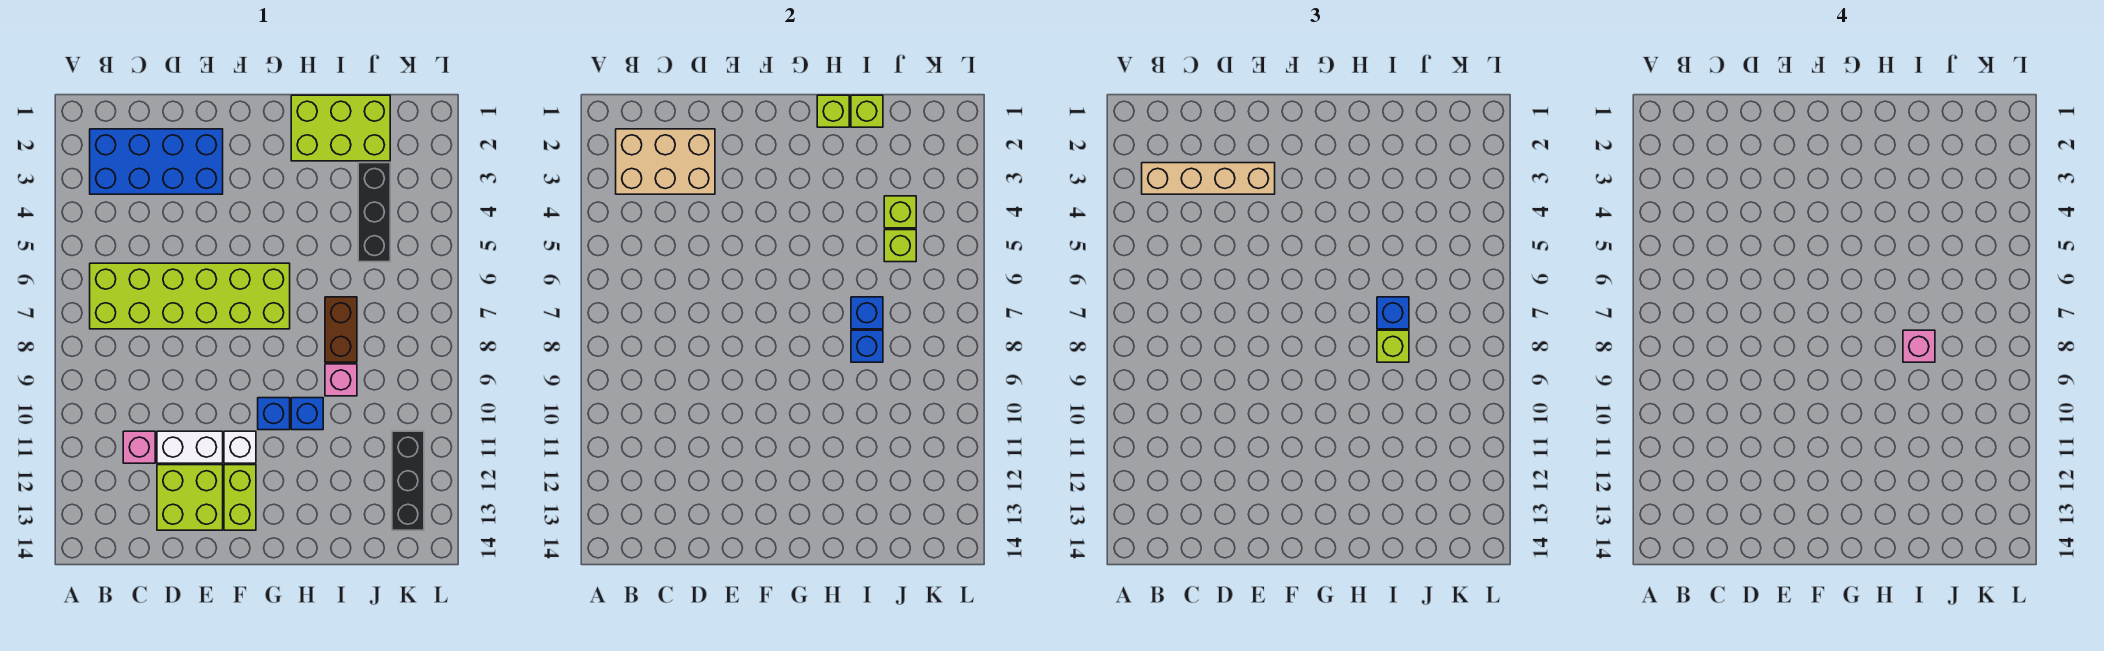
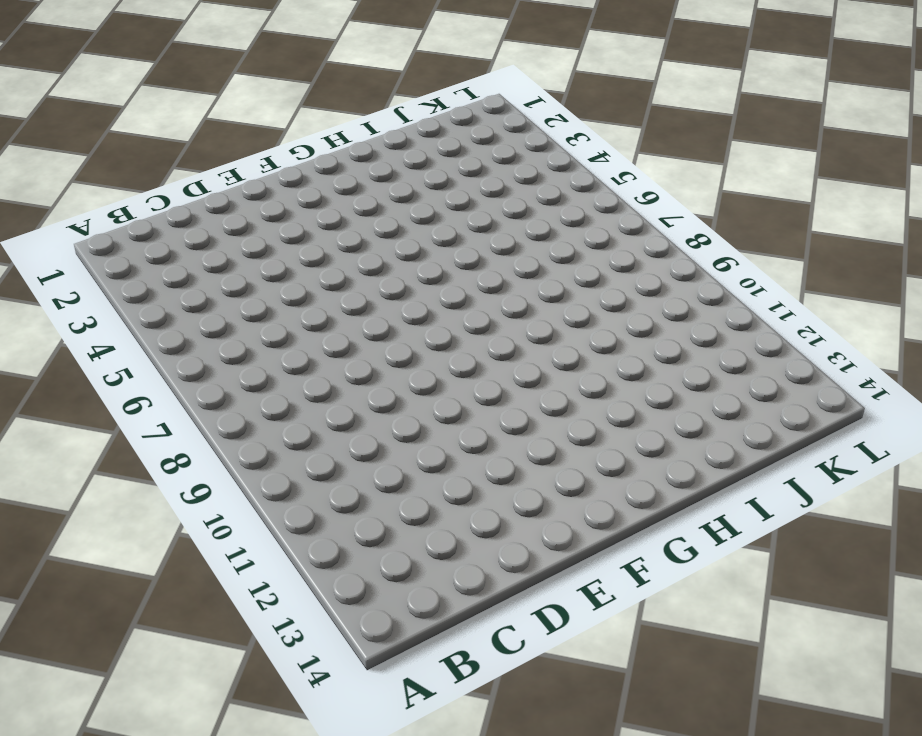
none -> blue 2x4 brick [90,129,223,194]
none -> lime 2x6 brick [90,263,290,329]
none -> pink 1x1 brick [123,431,155,463]

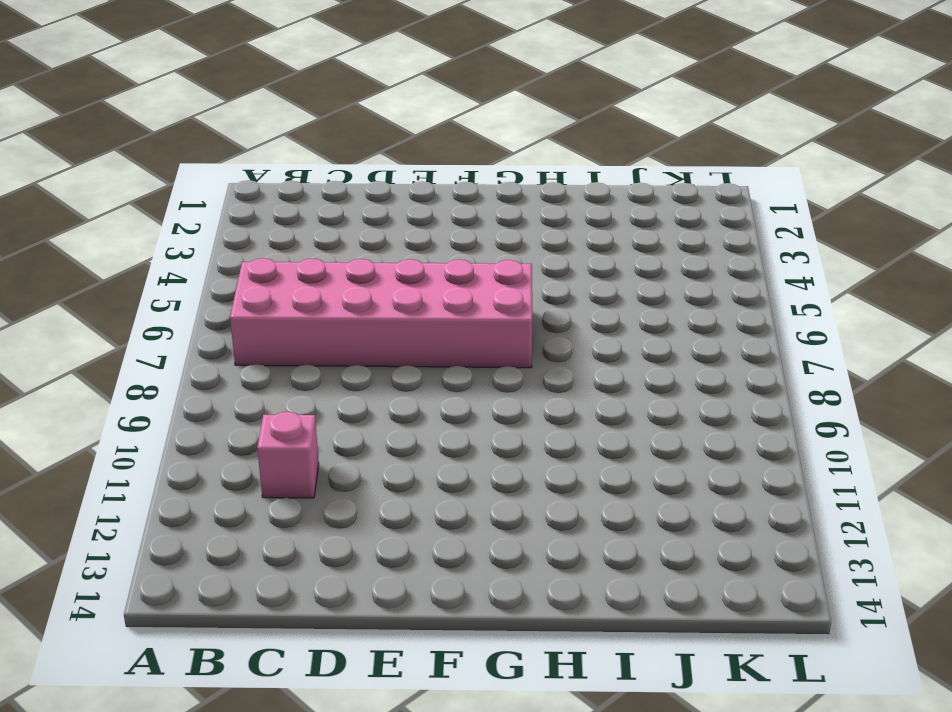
pink 2x6 brick [230,258,532,368] -> lime 2x6 brick [90,263,290,329]
none -> blue 2x4 brick [90,129,223,194]
none -> white 1x2 brick [157,431,223,463]
none -> lime 2x2 brick [157,465,223,530]

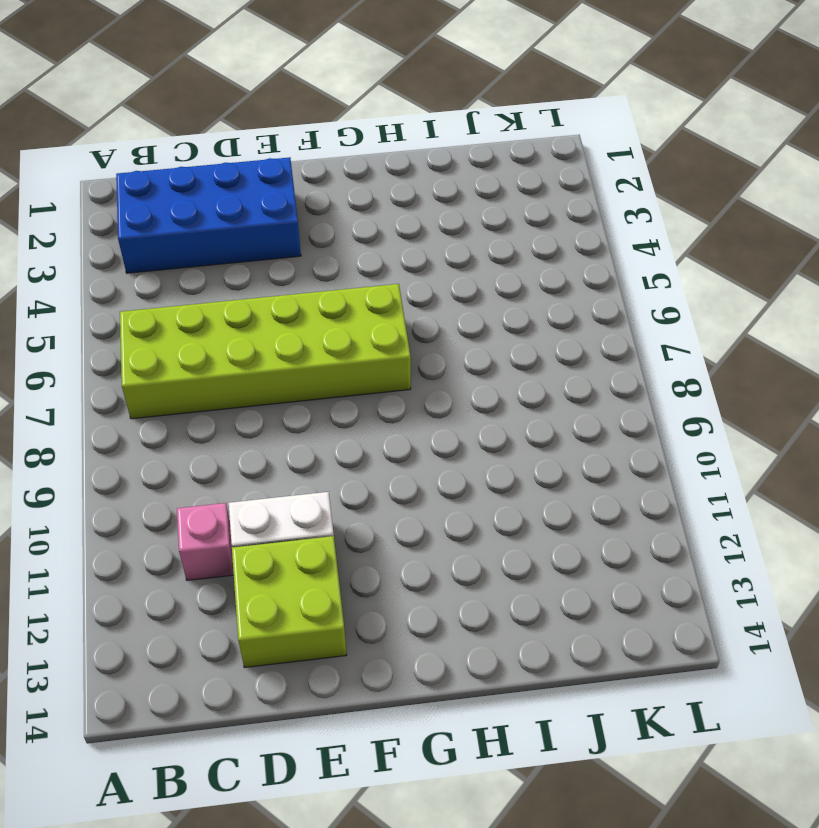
none -> white 1x1 brick [224,431,256,463]
none -> lime 1x2 brick [224,465,256,530]
none -> blue 1x1 brick [258,398,290,430]

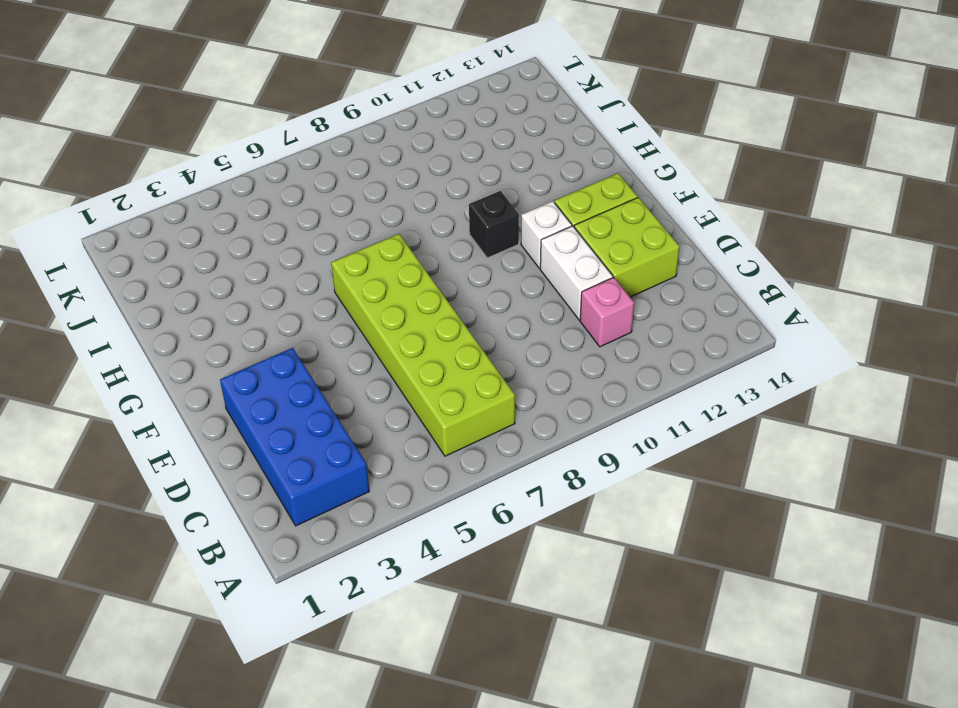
black 1x1 brick [469,191,519,258] -> blue 1x1 brick [258,398,290,430]
none -> lime 2x3 brick [291,95,390,161]
none -> blue 1x1 brick [291,398,323,430]
none -> brown 1x2 brick [325,297,357,362]

